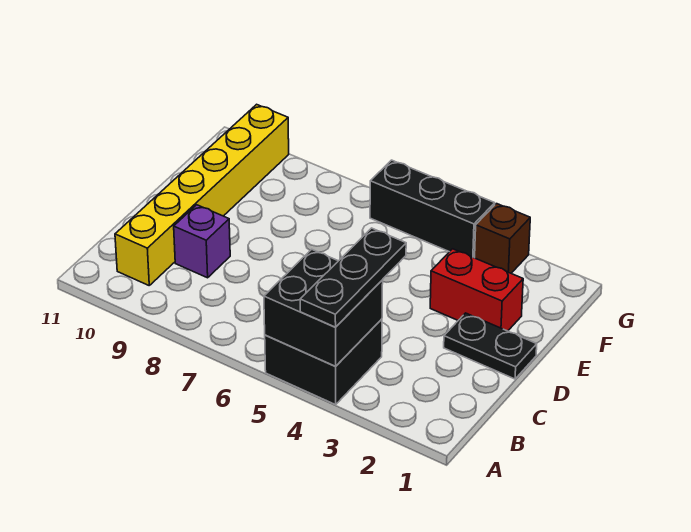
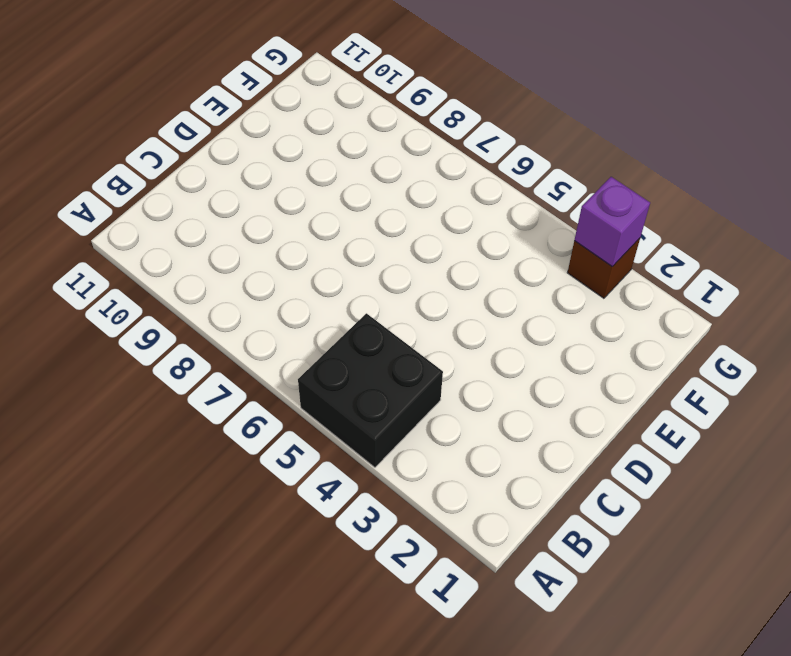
purple 1x1 brick [574,177,650,266] -> purple 1x1 brick moved to [174,205,230,278]
none -> yellow 1x6 brick [115,104,289,285]
none -> black 1x2 plate [444,313,537,379]

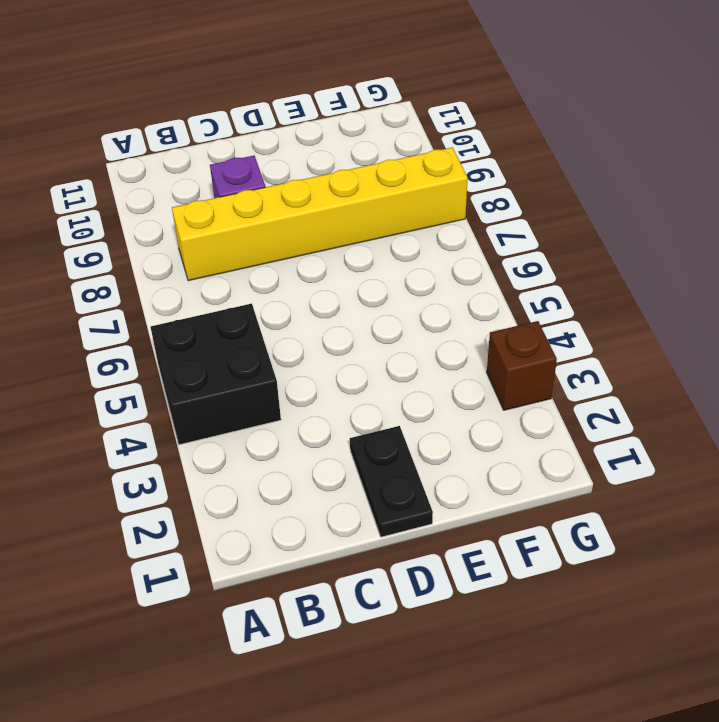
yellow 1x6 brick [172,147,468,281] -> yellow 1x6 brick moved to [115,104,289,285]
none -> red 1x2 brick [430,249,523,331]
none -> black 1x3 brick [370,160,495,258]

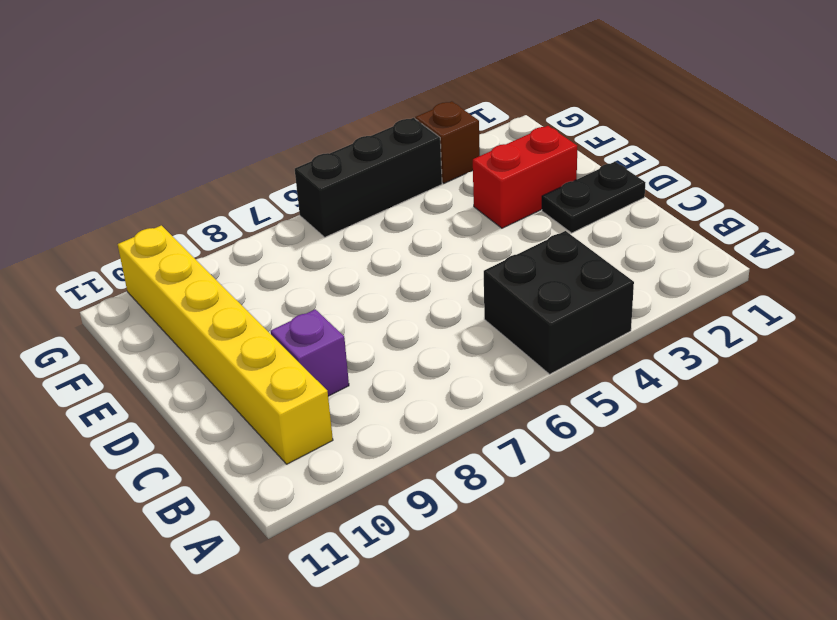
none -> black 2x2 brick [264,249,383,366]
none -> black 1x3 plate [300,228,406,327]

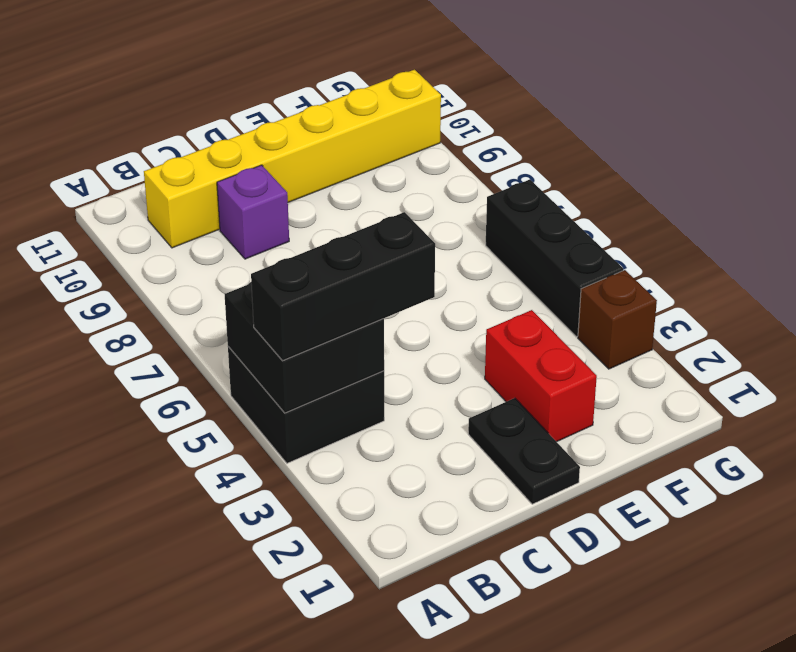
black 1x3 brick [251,212,435,361] -> black 1x3 plate [300,228,406,327]

